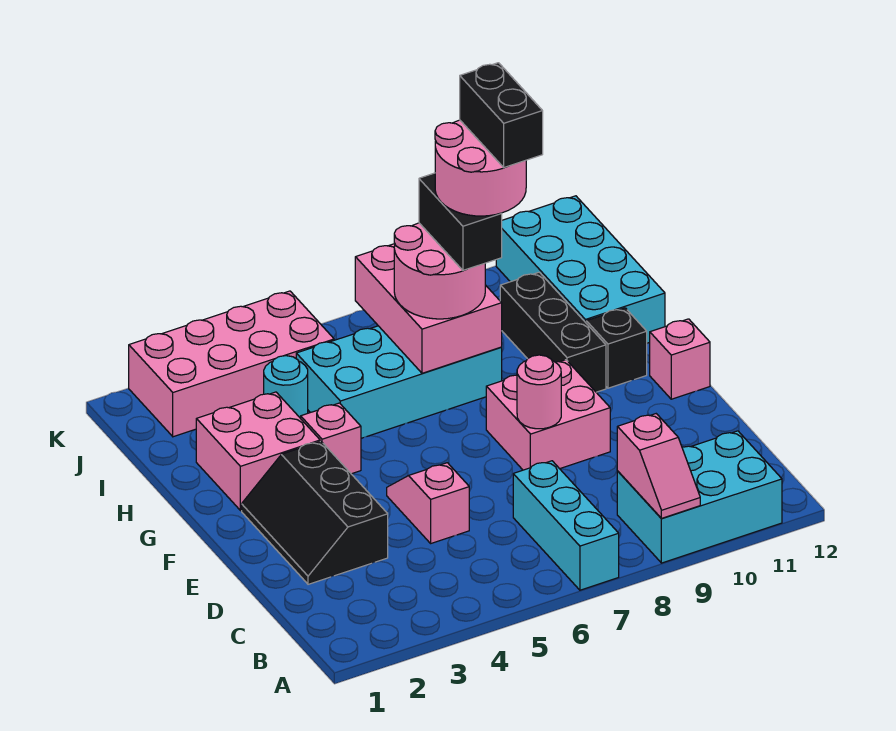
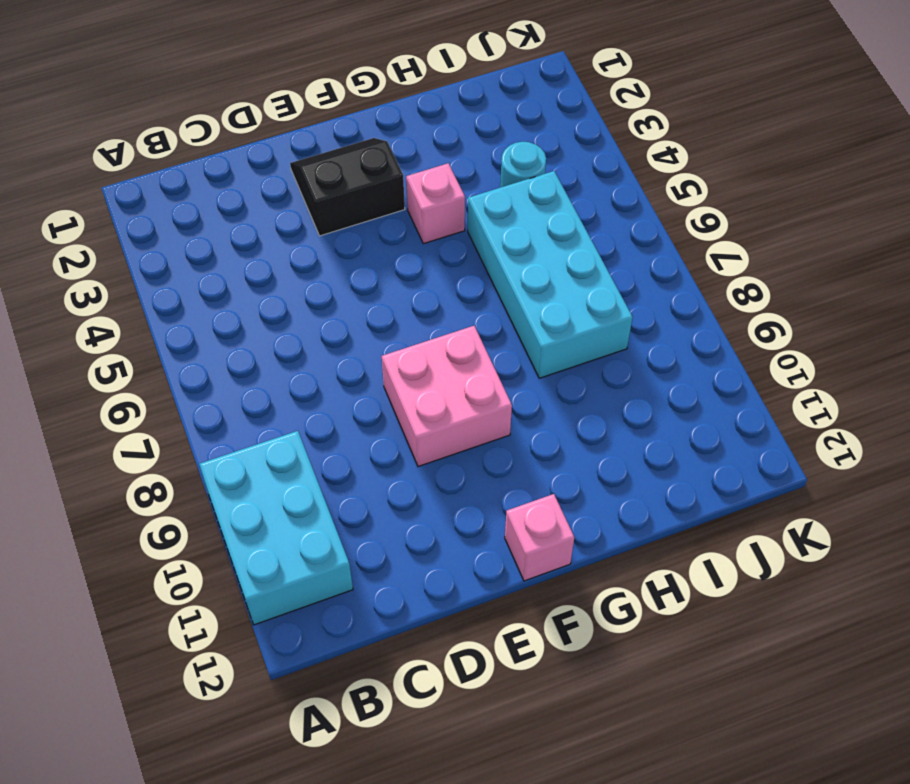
black 2x2 slope [290,138,405,236] -> black 2x3 slope [242,441,388,584]
none -> cyan 1x3 brick [513,461,619,590]
none -> pink 1x2 slope [387,463,469,543]
none -> pink 2x2 brick [196,392,320,511]

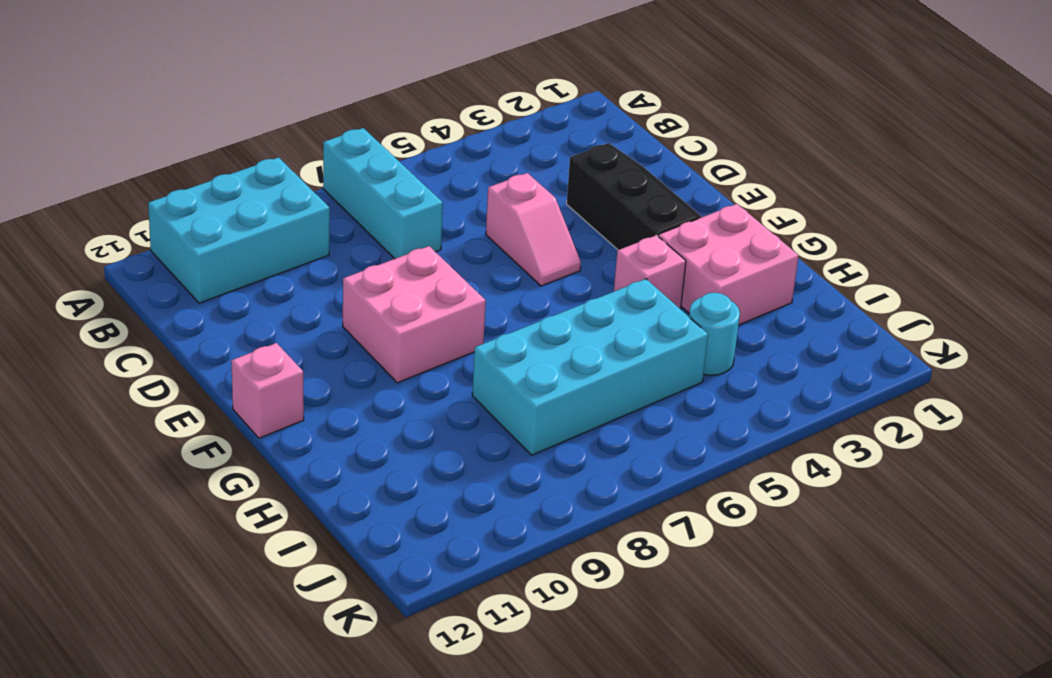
none -> black 1x3 brick [500,272,606,392]
none -> black 1x1 brick [586,308,647,388]
none -> cyan 2x4 brick [496,196,665,343]

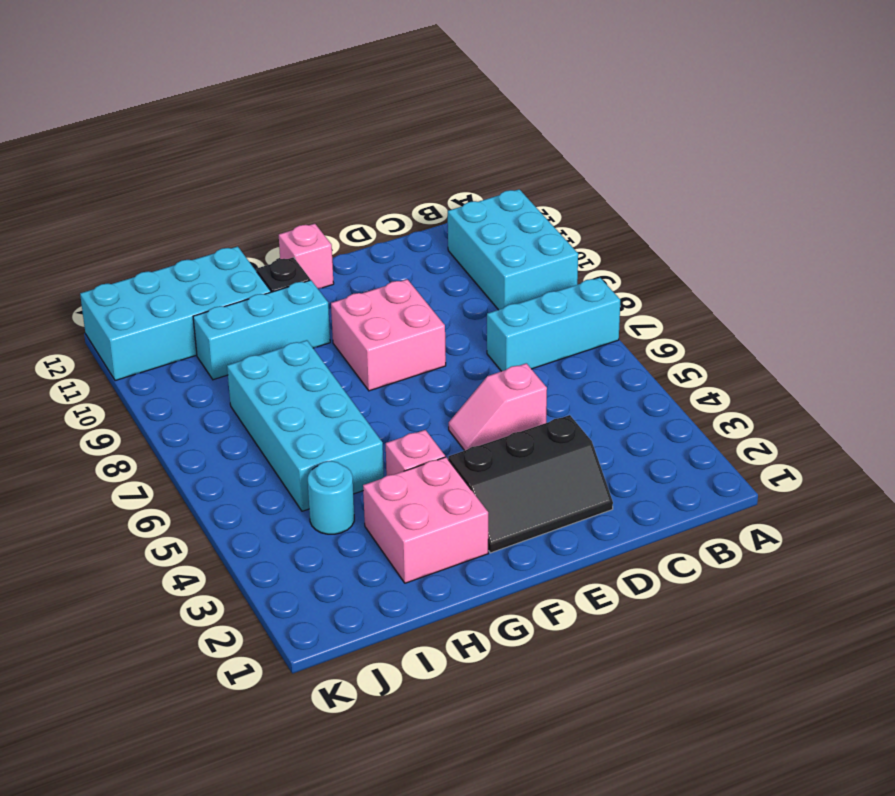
cyan 1x3 brick [193,280,330,380] -> black 1x3 brick [500,272,606,392]
none -> pink 2x4 brick [129,291,334,437]
none -> pink 1x2 slope [617,414,700,518]
none -> pink 1x1 round brick [517,355,561,429]

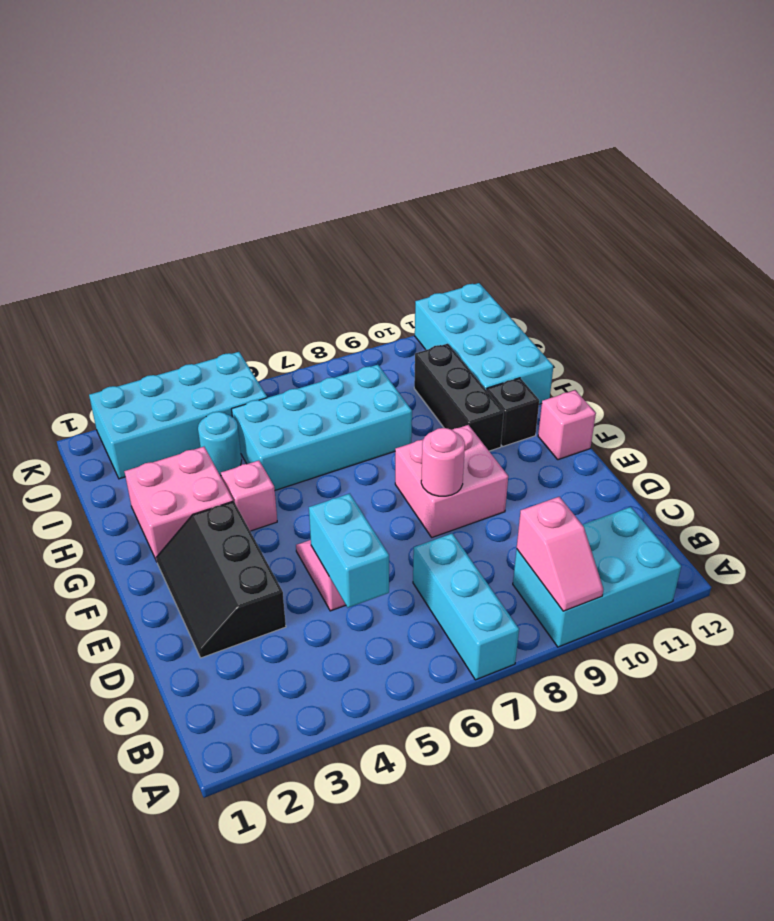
cyan 1x2 brick [309,494,389,608] -> none
cyan 2x4 brick [89,352,267,479] -> pink 2x4 brick [129,291,334,437]
none -> pink 2x3 brick [355,244,502,373]
none -> pink 2x2 round brick [394,223,485,319]
none -> black 1x2 brick [419,173,502,270]

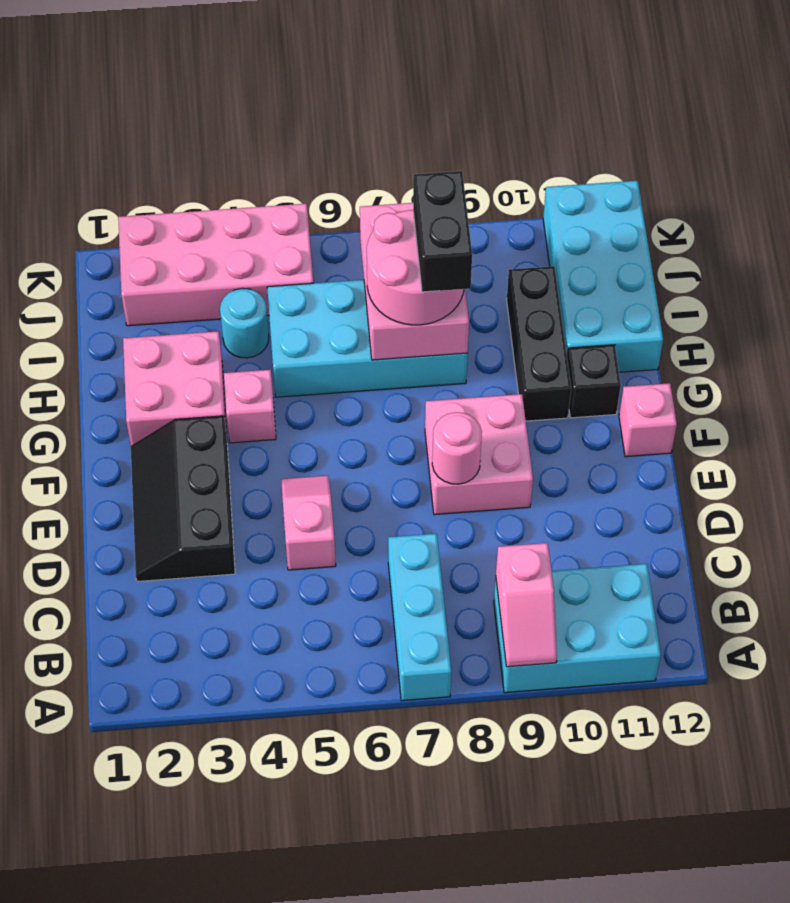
none -> pink 2x2 round brick [435,120,526,216]
none -> black 1x2 brick [460,63,543,168]

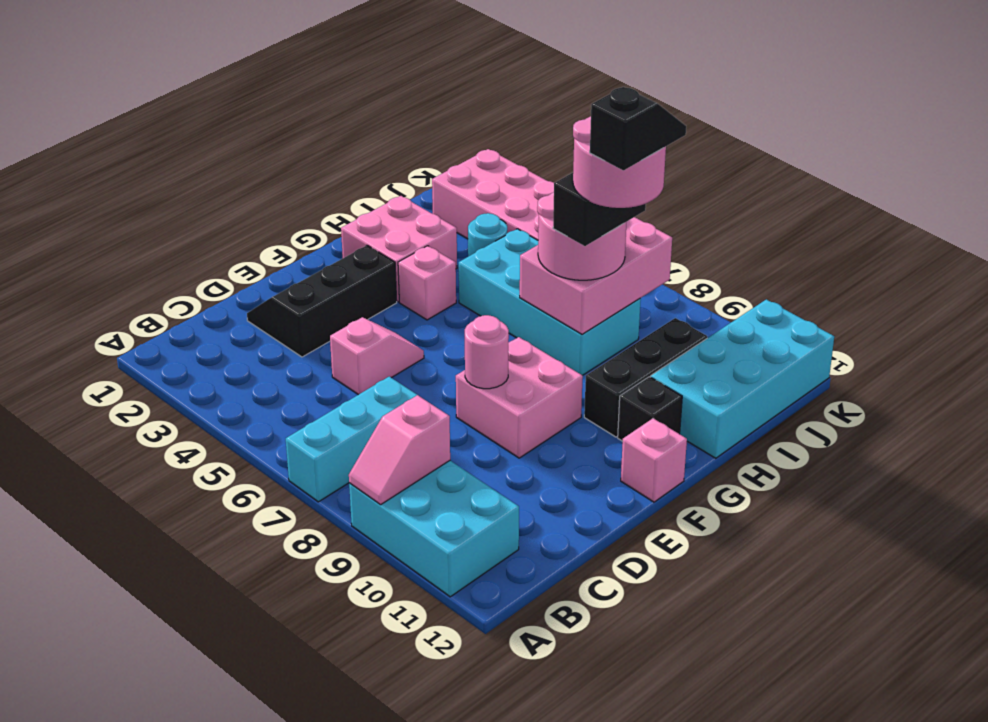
black 1x2 slope [590,87,686,170] -> black 1x2 brick [460,63,543,168]

